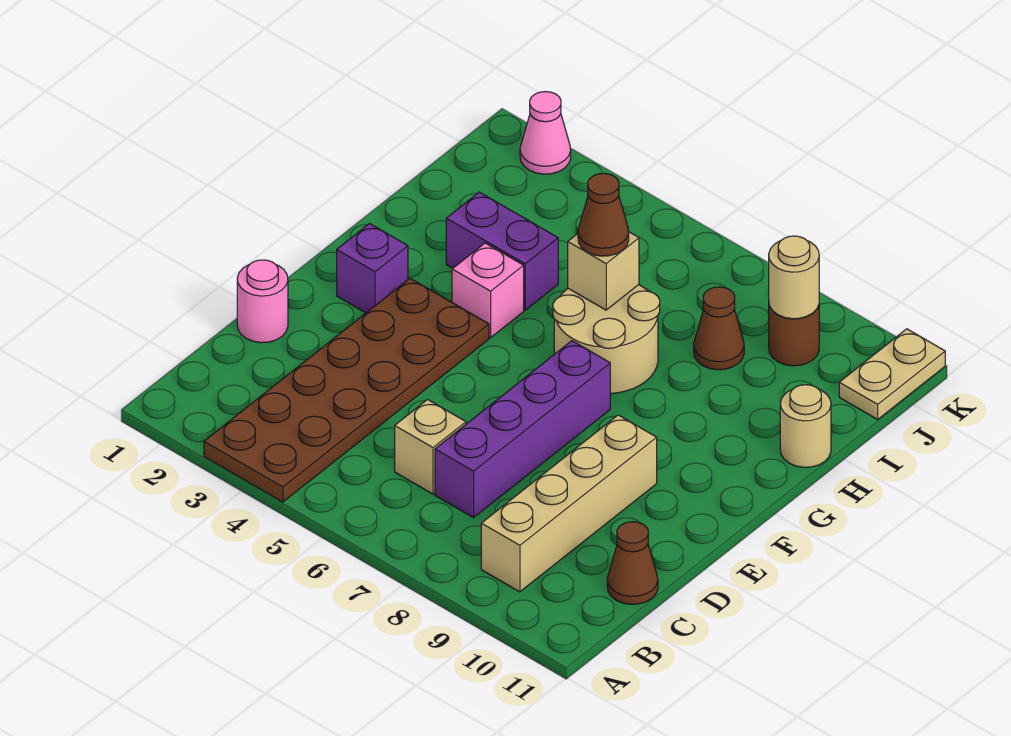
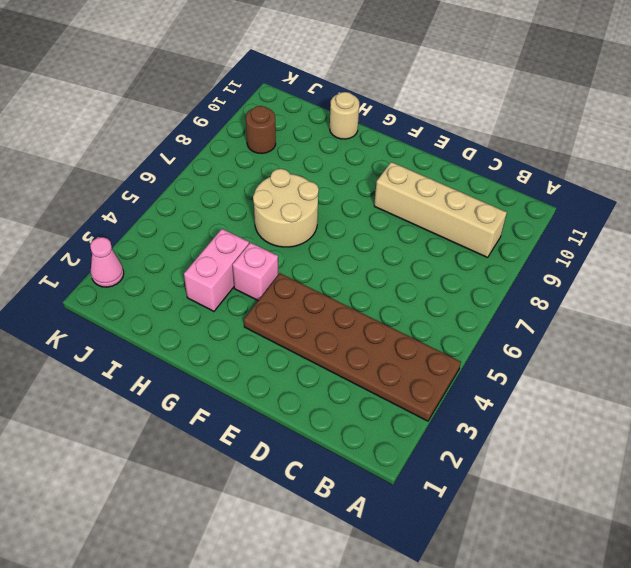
pink 1x2 brick [184,229,249,311] -> purple 1x2 brick [446,192,558,310]
none -> tan 1x1 brick [395,400,466,494]
none -> purple 1x4 brick [435,341,610,518]
none -> brown 1x1 cone [607,522,658,604]

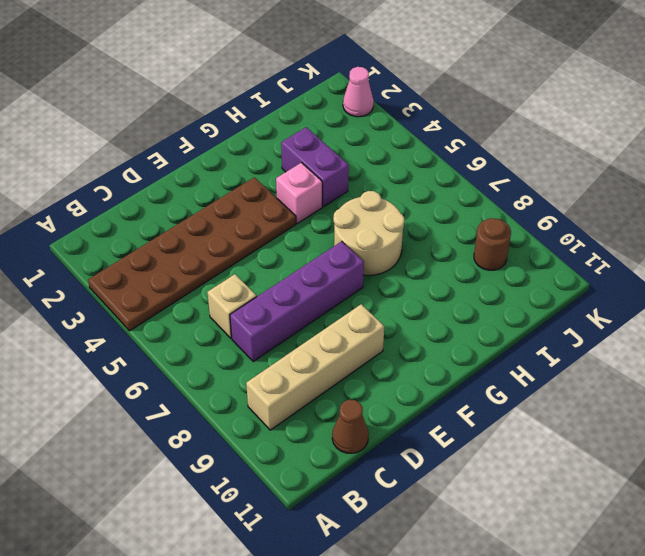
none -> pink 1x1 round brick [237,260,288,343]
none -> purple 1x1 brick [337,224,408,313]
none -> tan 1x1 round brick [780,385,831,467]

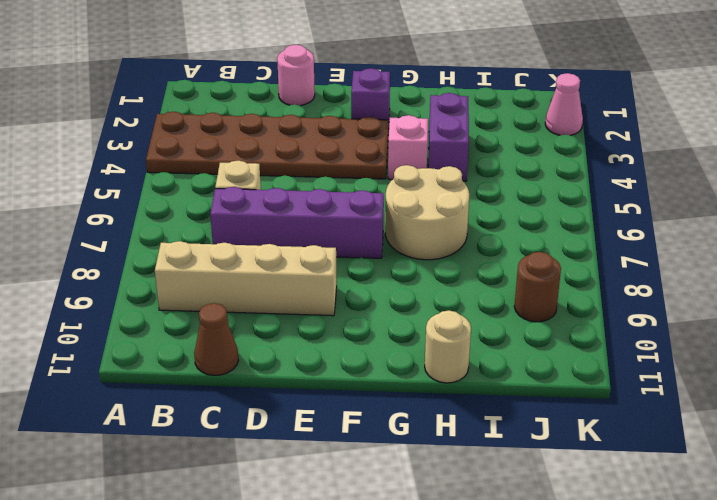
none -> brown 1x1 cone [694,287,744,370]
none -> tan 1x2 plate [839,329,945,419]
none -> tan 1x1 brick [568,232,639,310]

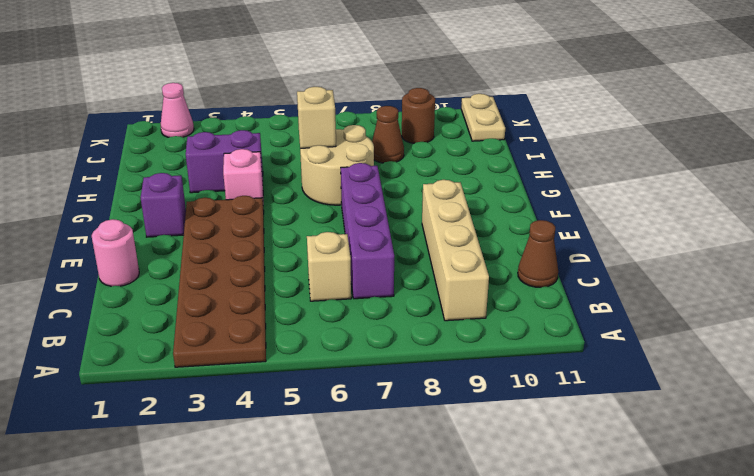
none -> tan 1x1 round brick [780,385,831,467]
none -> tan 1x1 round brick [769,236,819,319]
none -> brown 1x1 cone [578,173,629,256]

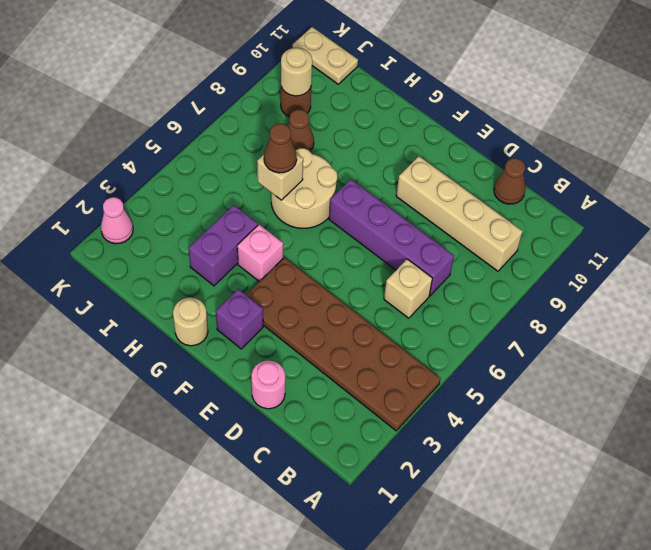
tan 1x1 round brick [173,298,208,346] -> tan 1x1 round brick moved to [780,385,831,467]

